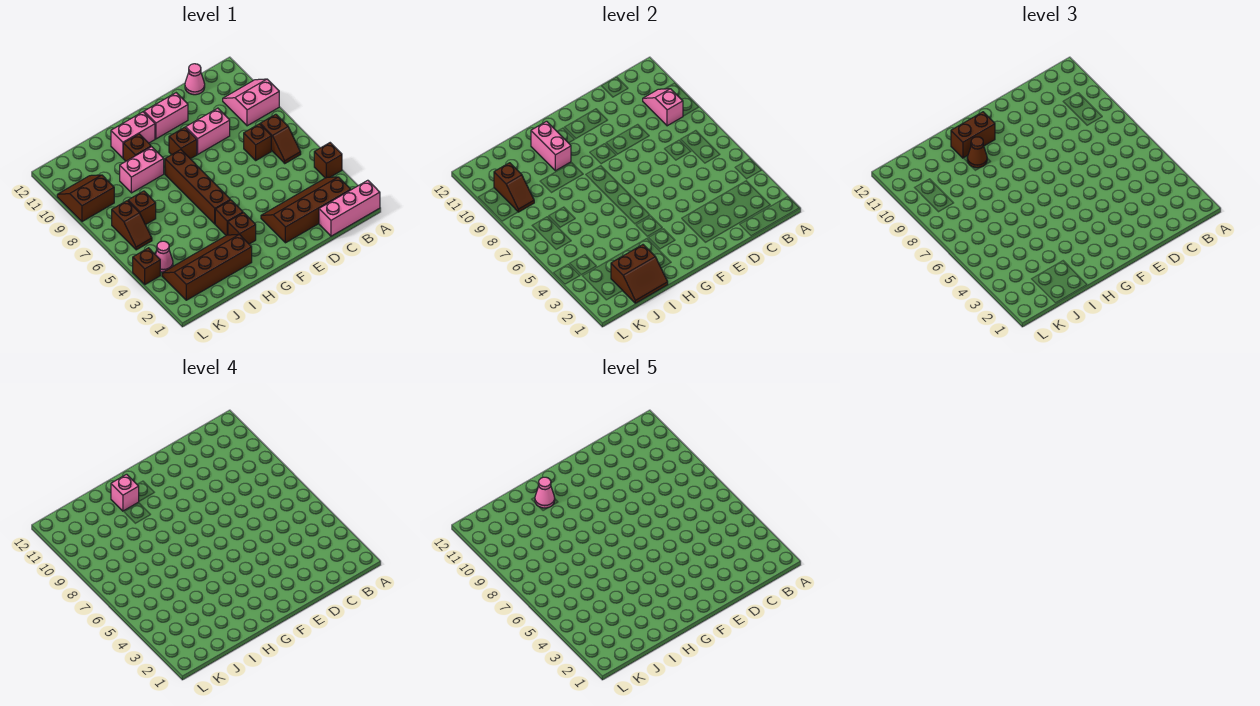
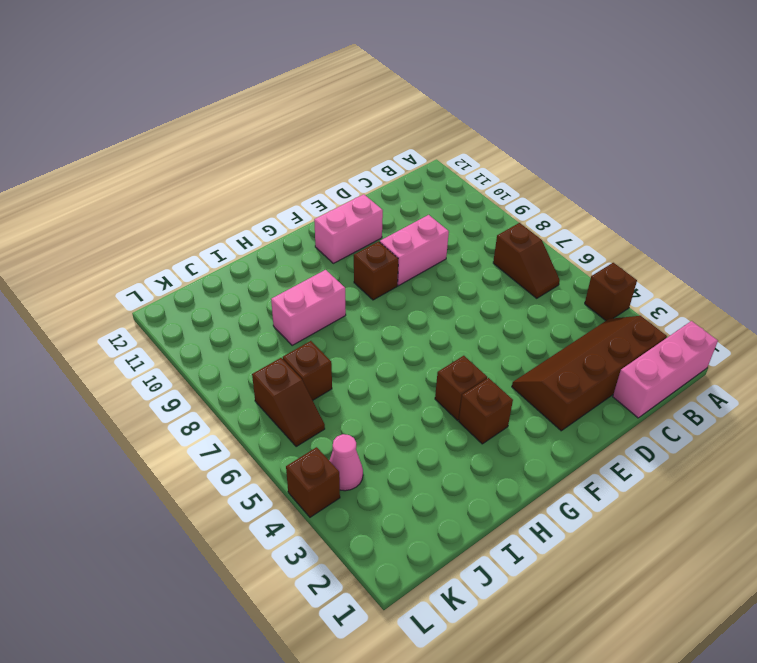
none -> pink 2x2 slope [223,79,279,126]
none -> brown 1x1 brick [244,124,271,160]
none -> pink 1x1 cone [185,64,205,95]
none -> brown 1x4 brick [165,150,230,224]

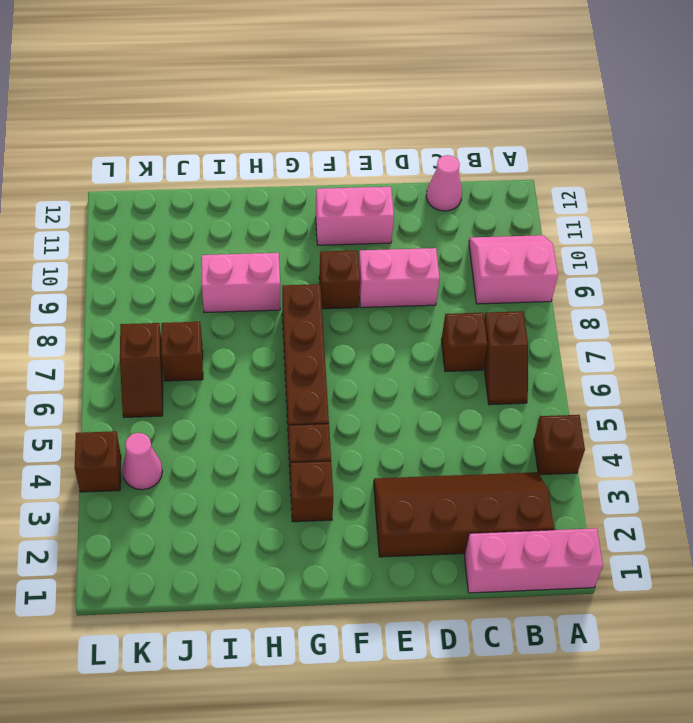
none -> pink 1x2 brick [111,112,155,158]
none -> brown 2x4 slope [162,234,252,300]
none -> brown 1x1 brick [123,134,151,161]
none -> brown 2x2 slope [57,175,114,222]

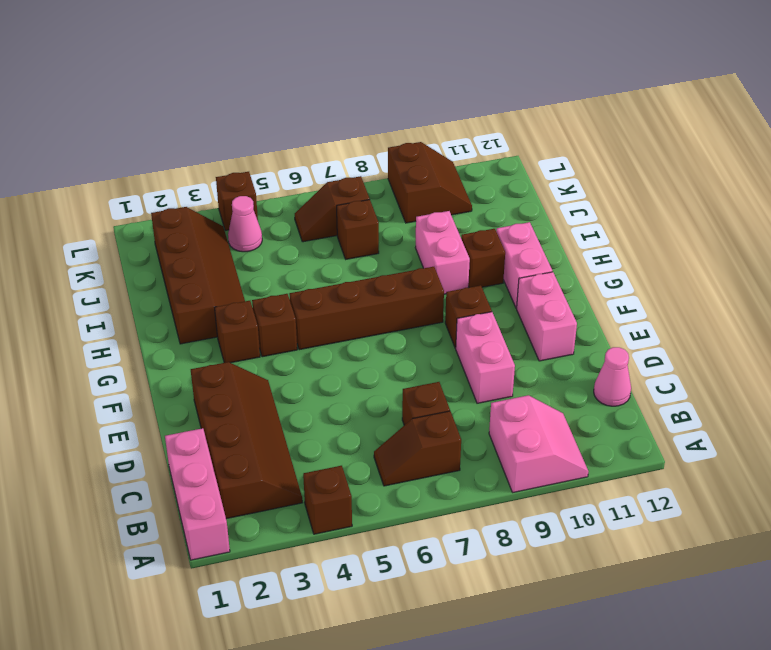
none -> pink 1x2 slope [643,89,683,126]
none -> pink 1x2 brick [531,121,571,171]
none -> brown 2x2 slope [611,245,668,303]
none -> brown 1x2 slope [494,163,534,212]

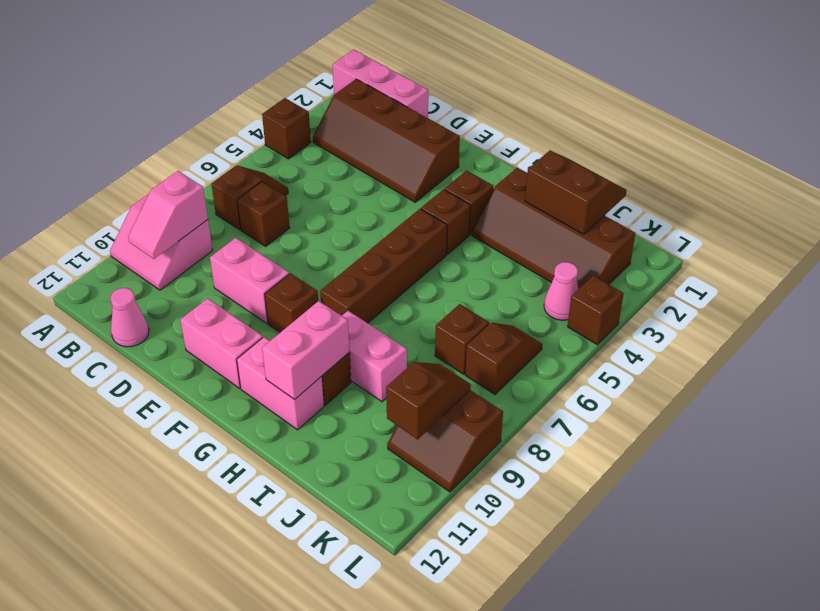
none -> brown 1x2 brick [951,112,995,158]
none -> brown 1x1 cone [967,137,987,168]
none -> pink 1x1 brick [111,474,139,511]
none -> pink 1x1 cone [535,477,555,508]

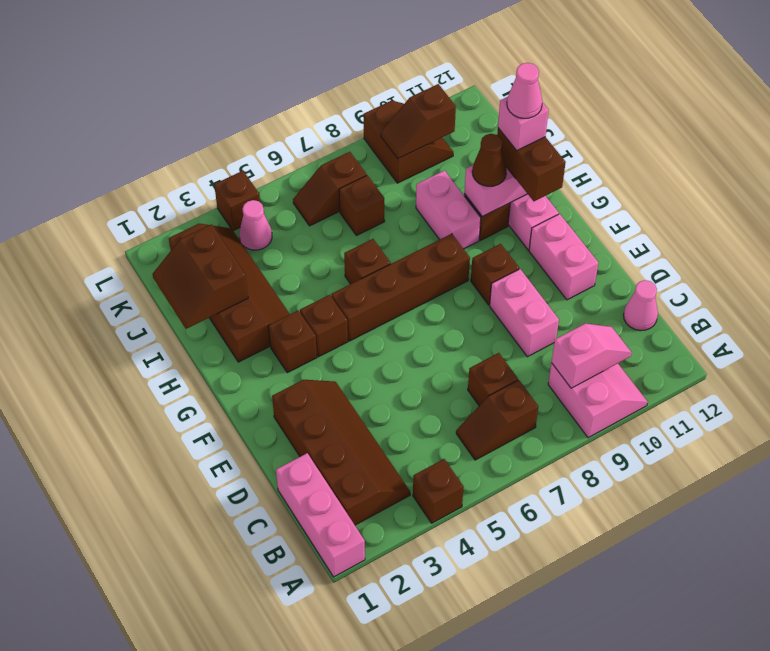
brown 1x1 brick [344,239,391,284] -> none

